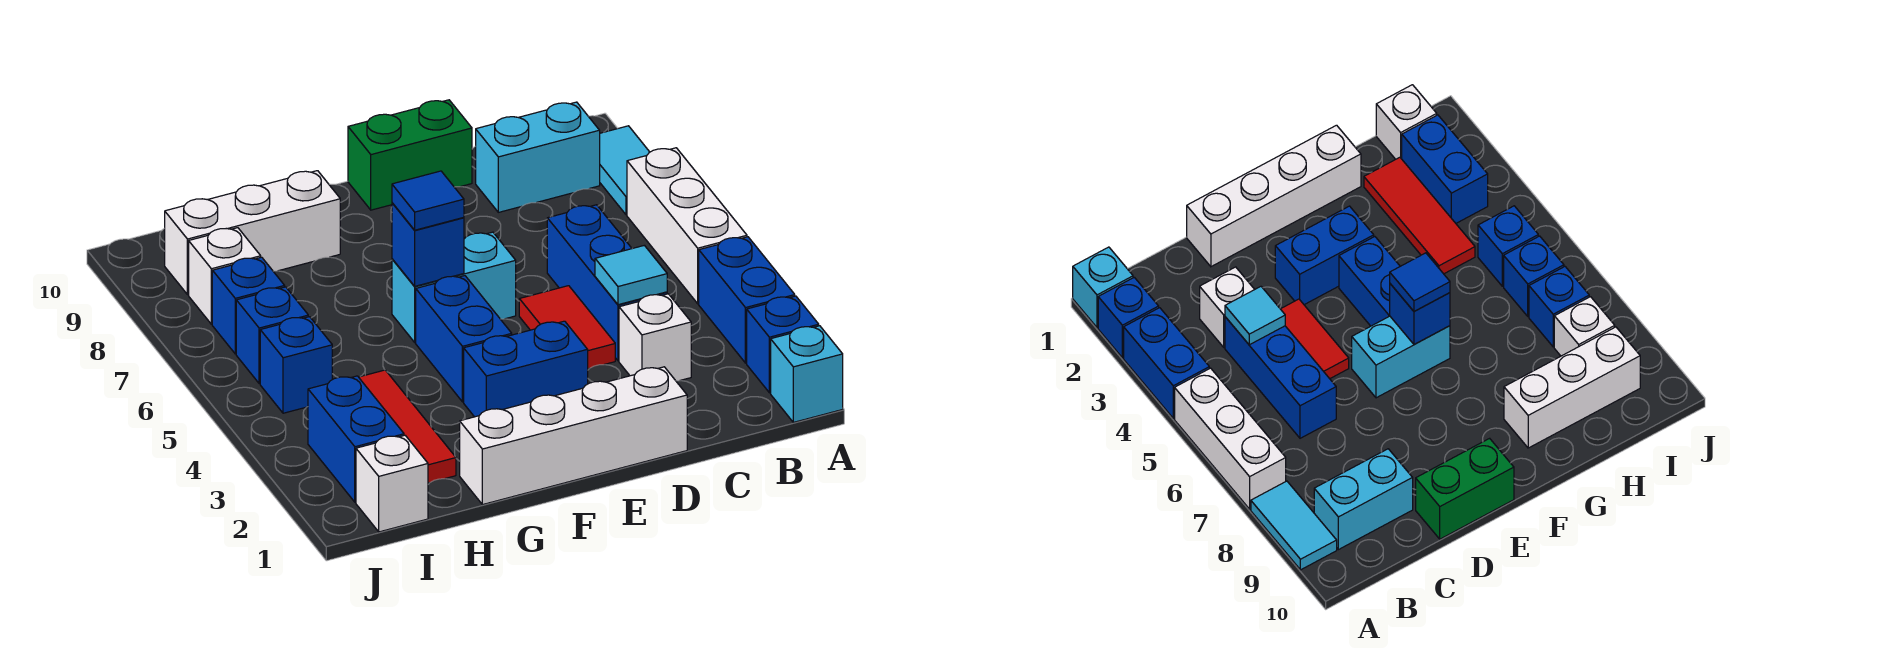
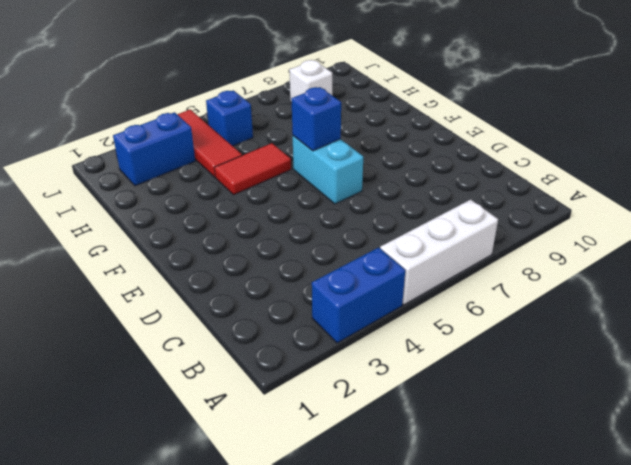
red 1x2 tile [214,143,291,195] -> red 1x2 tile moved to [519,286,615,369]
red 1x3 tile [177,110,242,177] -> red 1x3 tile turned to [359,370,456,483]
none -> cyan 1x1 brick [771,326,843,422]
none -> blue 1x1 brick [747,296,819,393]
none -> cyan 1x2 tile [600,126,650,215]

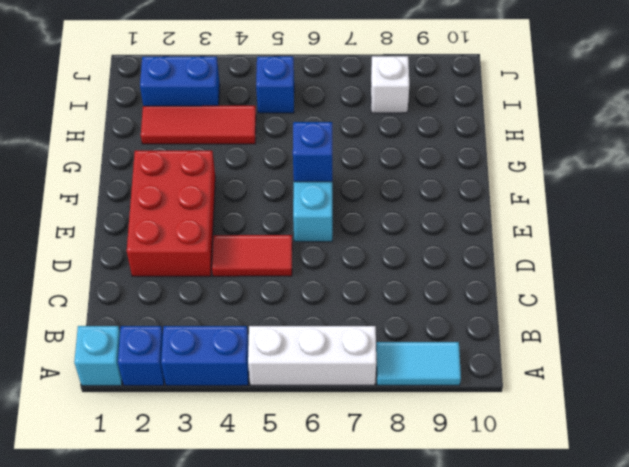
red 2x3 brick [127,151,215,276] -> blue 1x2 brick [464,321,588,417]
none -> cyan 1x2 brick [476,102,600,212]
none -> white 1x1 brick [619,294,691,381]
none -> blue 1x3 brick [547,205,667,361]

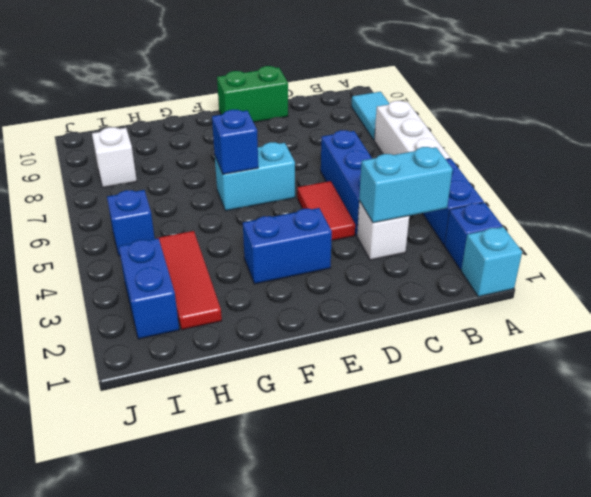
cyan 1x2 brick [359,147,453,223] -> cyan 1x2 brick moved to [476,102,600,212]
none -> white 1x4 brick [460,367,687,505]
none -> blue 1x2 brick [416,276,512,402]
none -> white 1x3 brick [165,171,340,295]

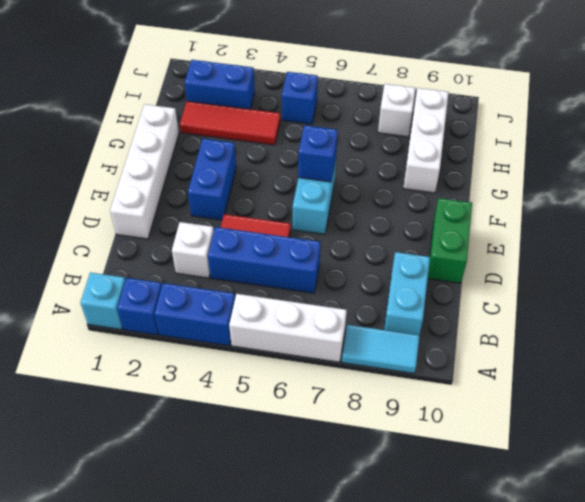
none -> blue 1x2 brick [416,276,512,402]
none -> white 1x1 brick [356,435,428,532]
none -> blue 1x1 brick [236,287,308,384]

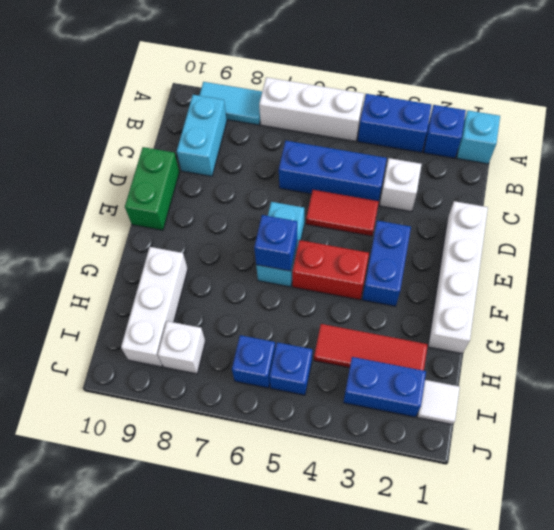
red 1x2 brick [292,240,369,300] -> blue 1x2 brick [416,276,512,402]
white 1x1 tile [417,380,460,424] -> white 1x1 brick [356,435,428,532]
none -> blue 1x1 brick [212,257,285,354]
none -> cyan 1x1 tile [595,245,667,305]
none -> blue 1x1 tile [392,171,464,230]

